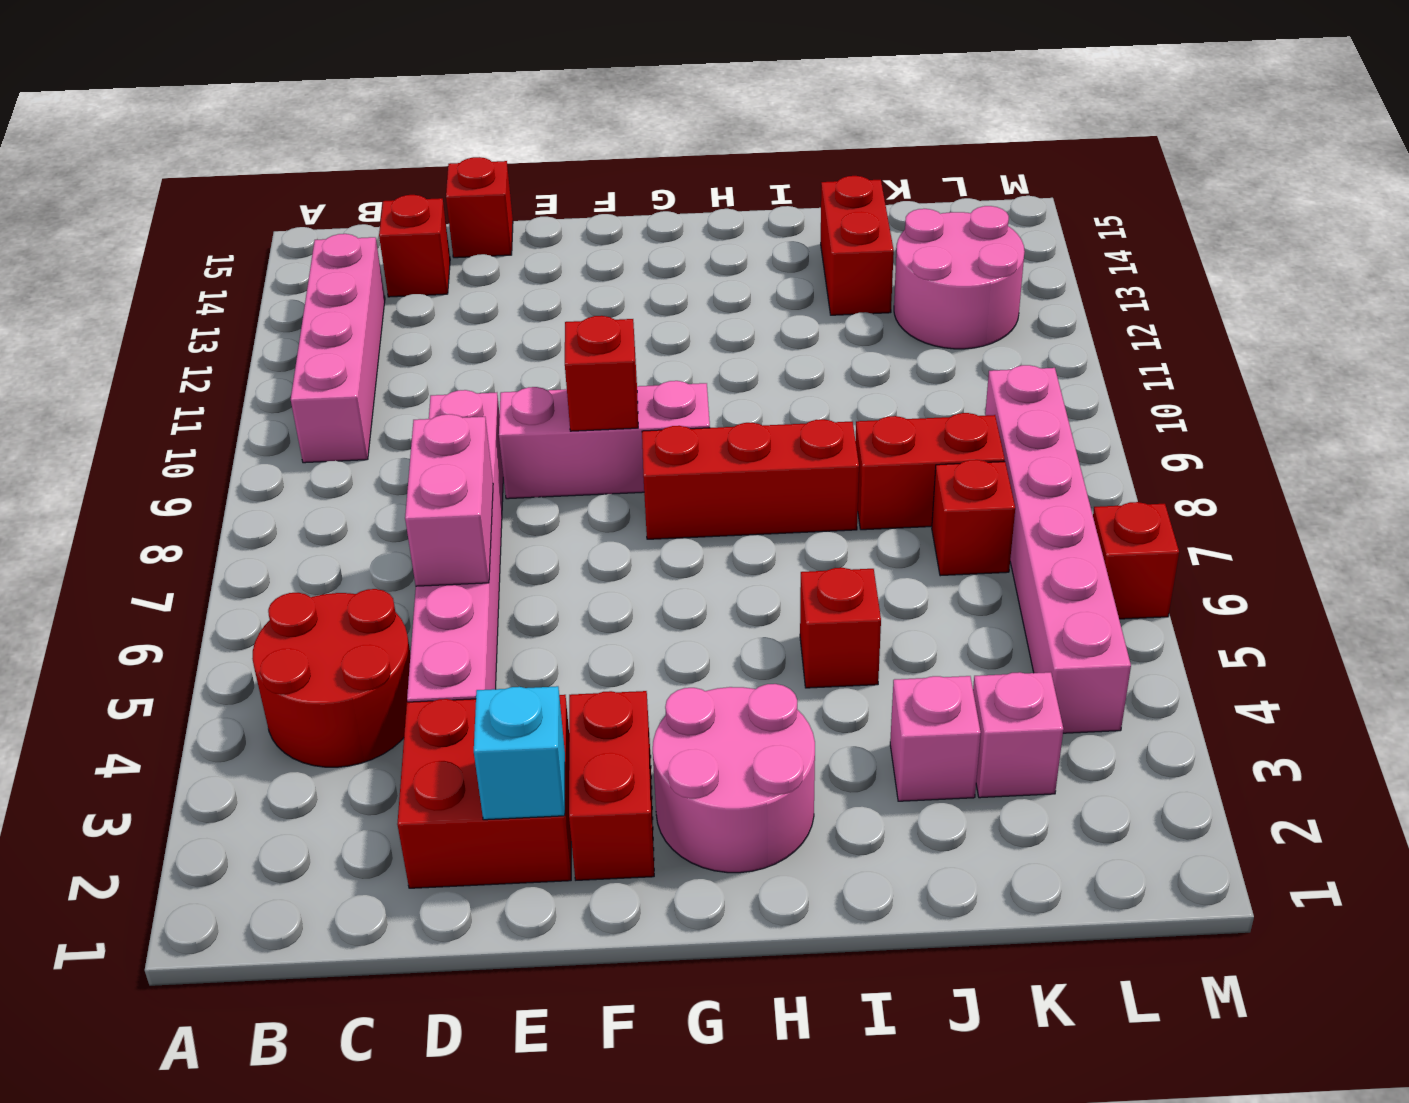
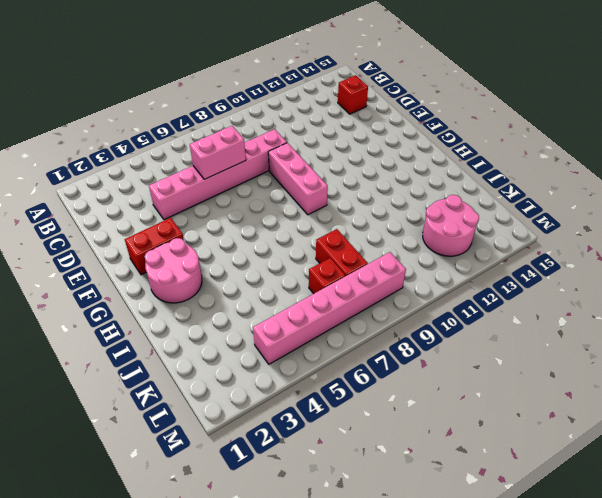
none -> red 2x2 round brick [252,589,411,767]
none -> pink 1x4 brick [291,234,385,463]
none -> red 2x2 brick [397,695,571,888]

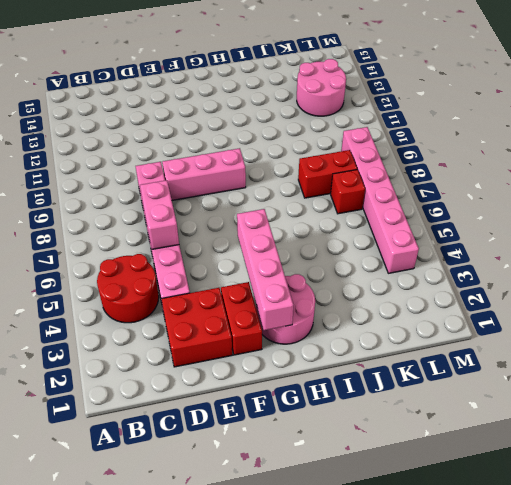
pink 1x4 brick [237,209,293,330] -> pink 1x4 brick moved to [291,234,385,463]
none -> red 1x1 brick [379,195,450,297]
none -> red 1x1 brick [446,157,513,258]
none -> red 1x3 brick [642,419,859,539]

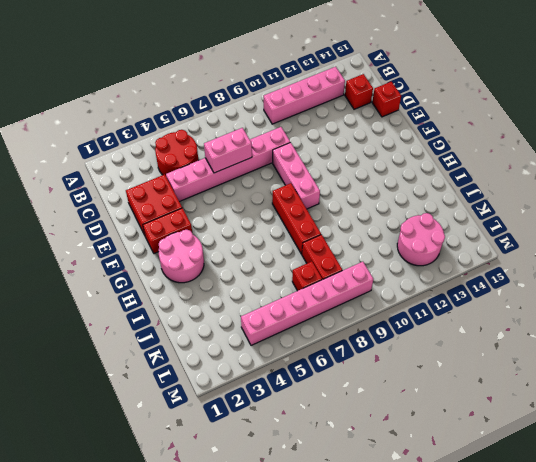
none -> red 1x1 brick [800,568,881,688]
none -> pink 1x1 brick [890,676,981,801]
none -> red 1x2 brick [821,176,894,315]

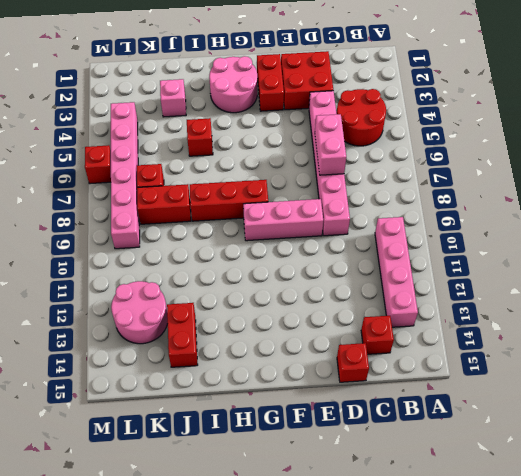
none -> pink 1x1 brick [973,672,1063,798]
none -> cyan 1x1 brick [474,686,565,820]
none -> red 1x1 brick [565,316,638,431]

